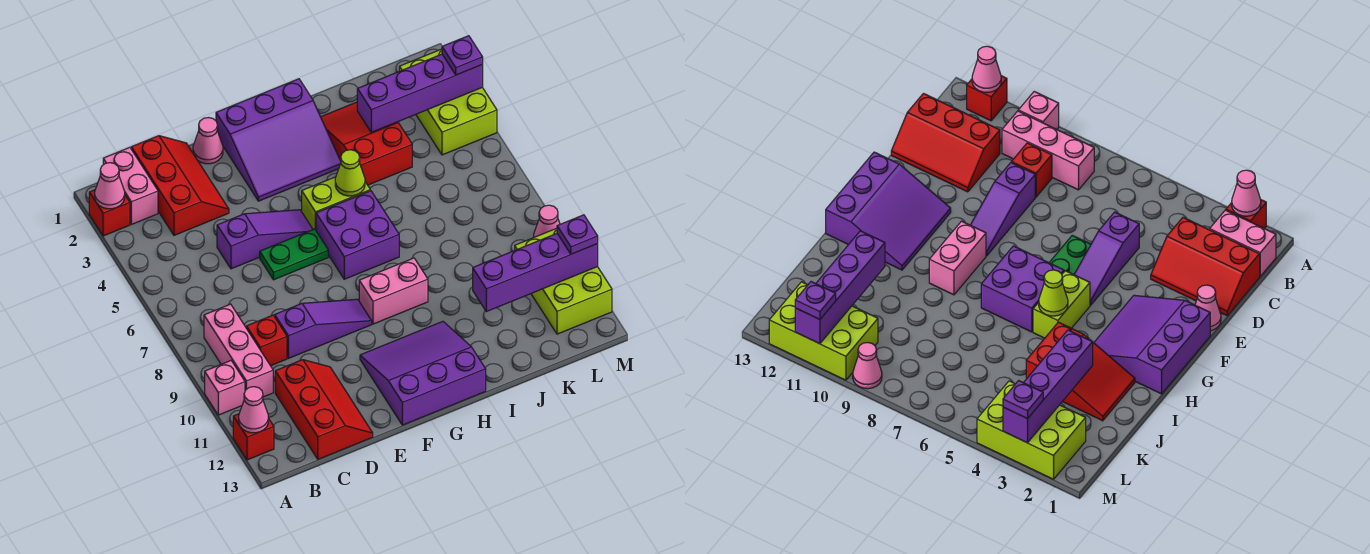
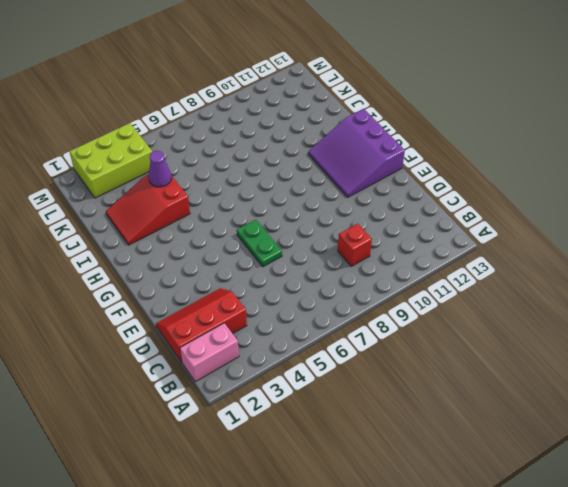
purple 1x1 cone [148,151,172,187] -> none
none -> red 1x1 brick [89,190,130,236]
none -> pink 1x1 brick [205,361,245,415]
none -> red 1x1 brick [233,414,274,460]

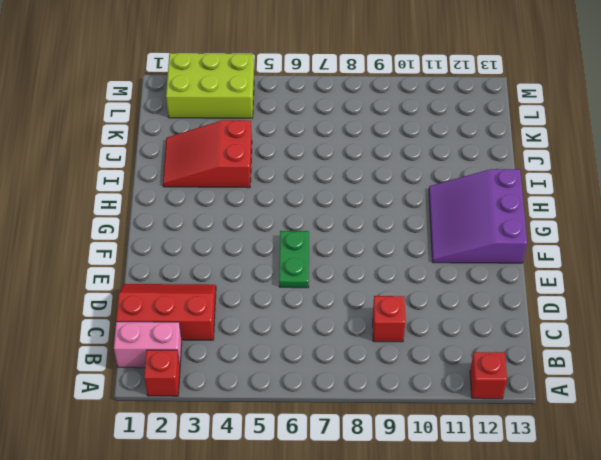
none -> pink 1x1 brick [205,361,245,415]
none -> pink 1x3 brick [204,304,273,397]
none -> red 2x3 slope [275,360,373,459]

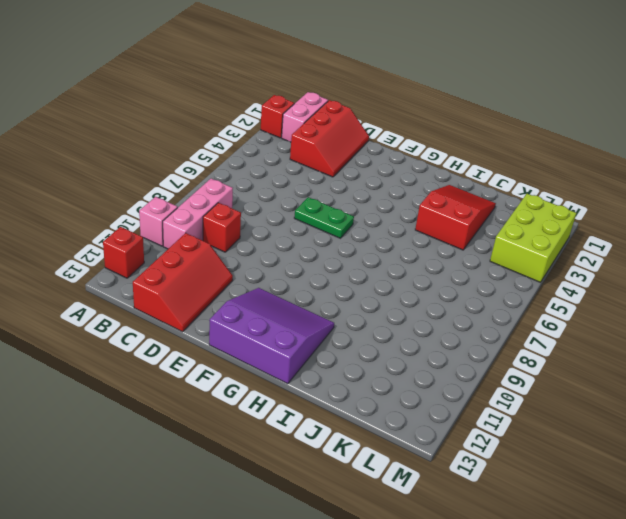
none -> purple 1x3 slope [217,210,313,269]
none -> purple 1x3 slope [275,299,372,358]
none -> pink 1x1 cone [193,118,223,164]

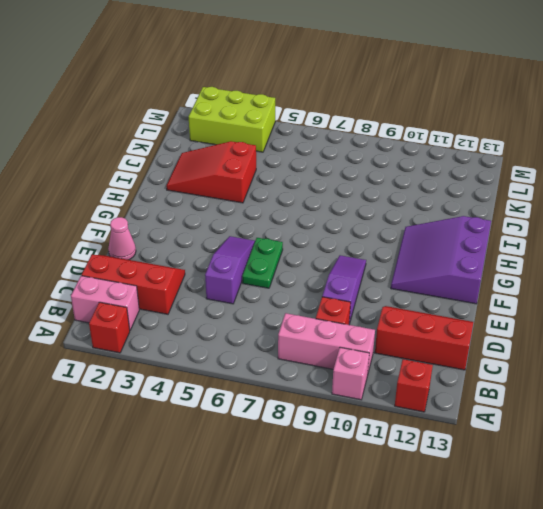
none -> purple 3x3 slope [216,79,341,201]
none -> lime 1x2 brick [302,177,370,230]
none -> purple 2x2 brick [316,191,399,279]

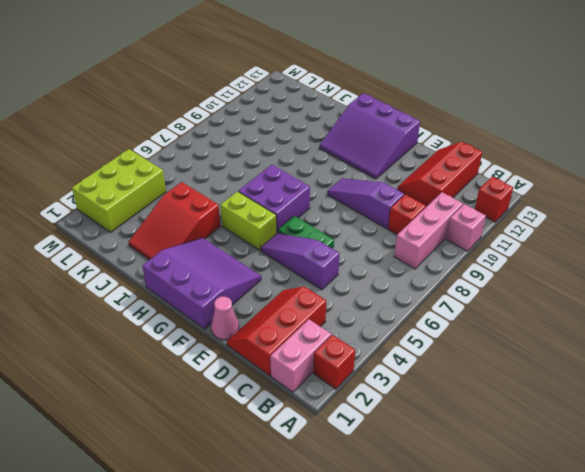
none -> pink 1x2 brick [359,258,428,324]
none -> lime 2x3 brick [515,228,612,334]
none -> pink 1x1 cone [534,205,560,237]

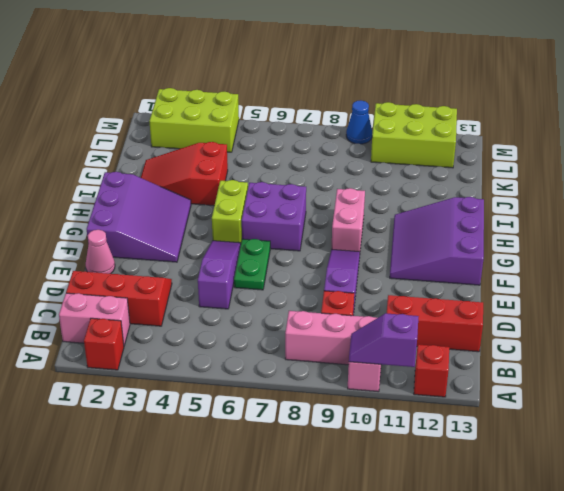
purple 1x2 slope [349,313,419,367] -> none
blue 1x1 cone [346,101,372,144] -> pink 1x1 cone [534,205,560,237]
none -> pink 1x1 cone [95,163,125,209]
none -> pink 1x1 cone [239,387,268,433]
none -> lime 1x1 cone [335,150,365,196]

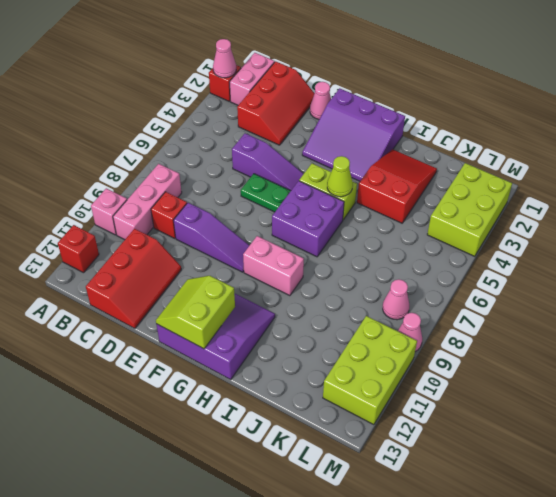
lime 2x2 slope [156,276,235,349] -> none
pink 1x1 cone [383,279,409,320] -> pink 1x1 cone moved to [239,387,268,433]
none -> purple 1x4 brick [357,54,483,132]
none -> purple 1x4 brick [473,234,598,312]
none -> purple 1x1 plate [442,36,483,75]

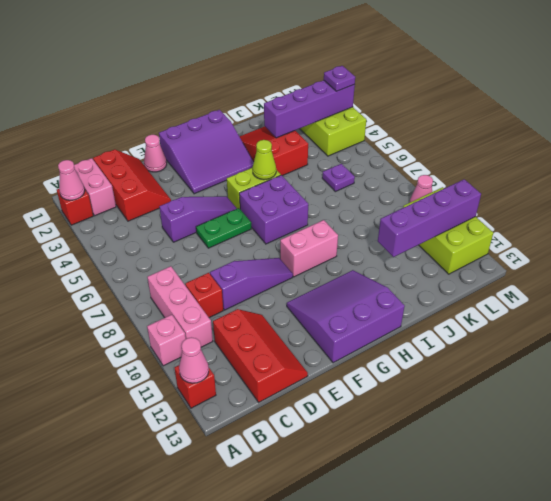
purple 1x1 plate [322,164,355,192] -> purple 1x1 plate moved to [557,215,598,254]

